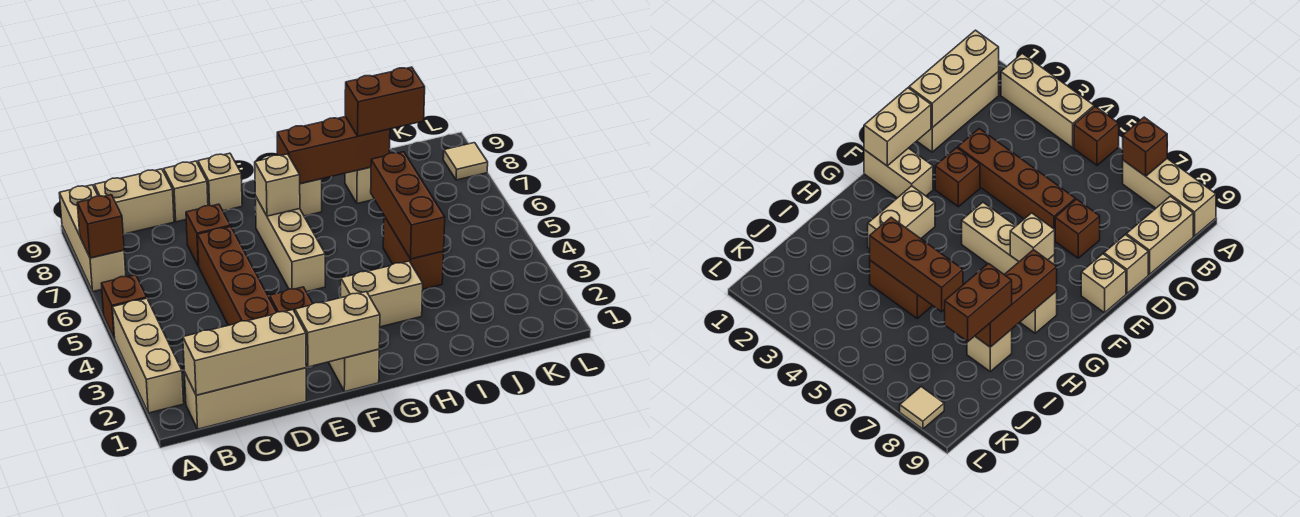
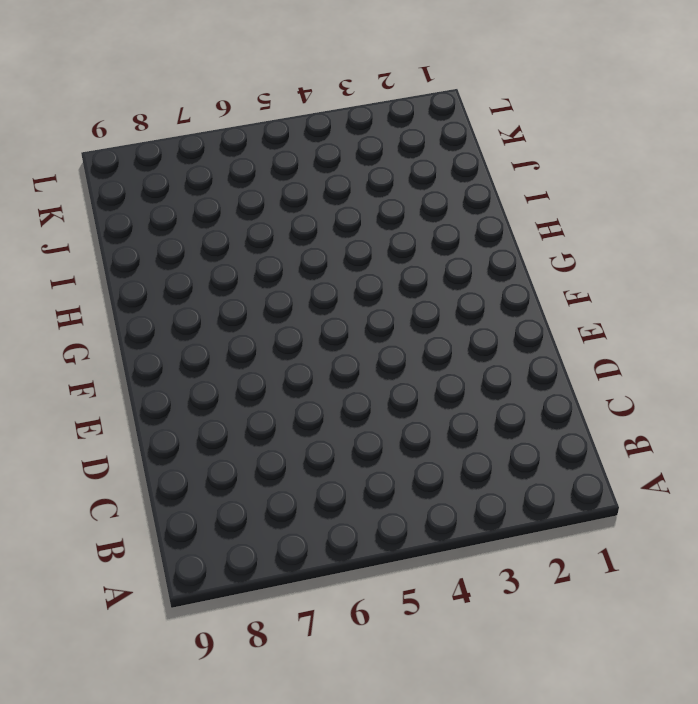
none -> tan 1x3 brick [112,298,184,413]
none -> brown 1x1 brick [101,275,147,339]
none -> tan 1x3 brick [59,185,126,292]

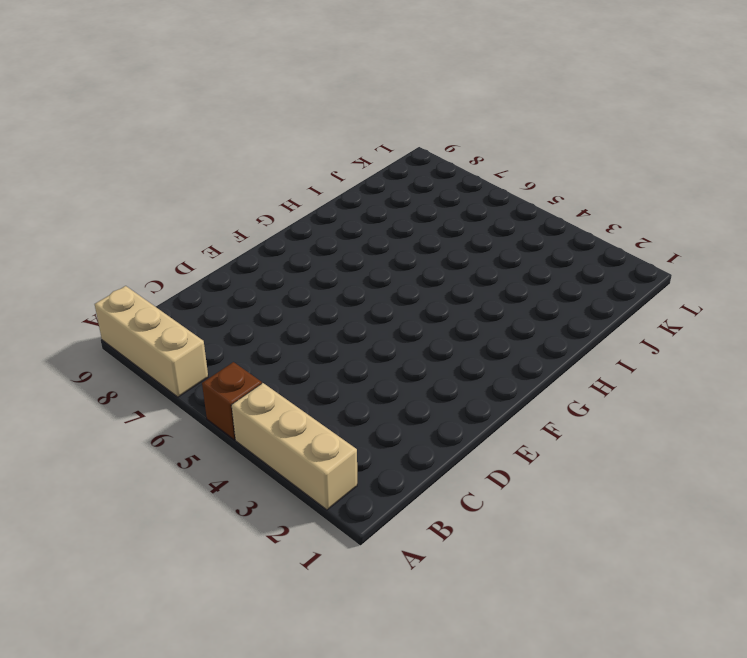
none -> tan 1x3 brick [184,368,306,429]
none -> tan 1x2 brick [94,169,174,234]
none -> brown 1x4 brick [198,226,277,325]

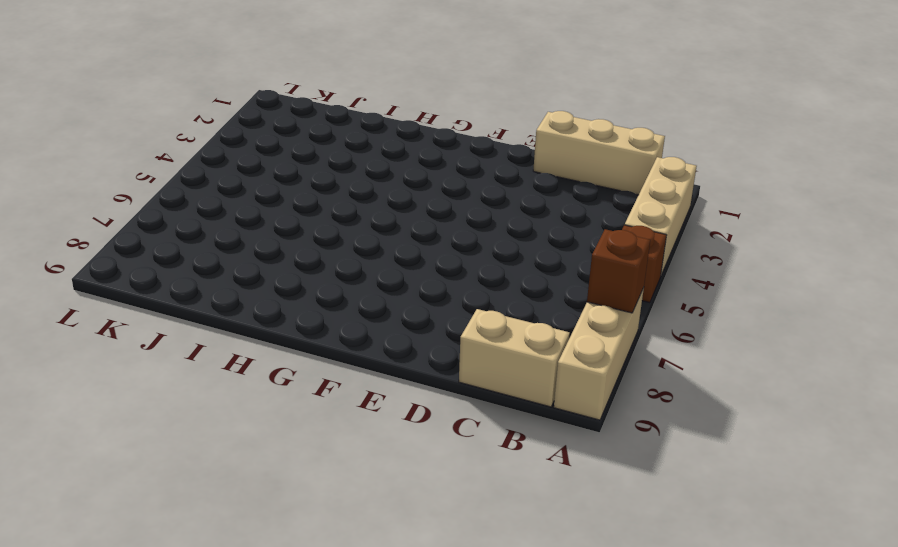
none -> brown 1x4 brick [198,226,277,325]
none -> brown 1x1 brick [186,204,230,266]
none -> tan 1x1 brick [164,161,208,222]

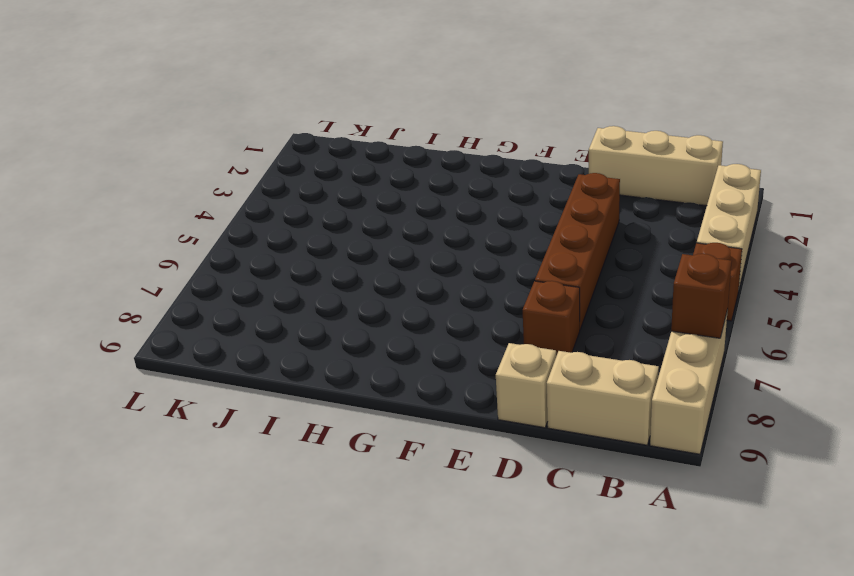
none -> brown 1x1 brick [270,287,313,312]
none -> tan 1x1 brick [198,153,242,211]
none -> tan 1x2 brick [329,349,379,392]

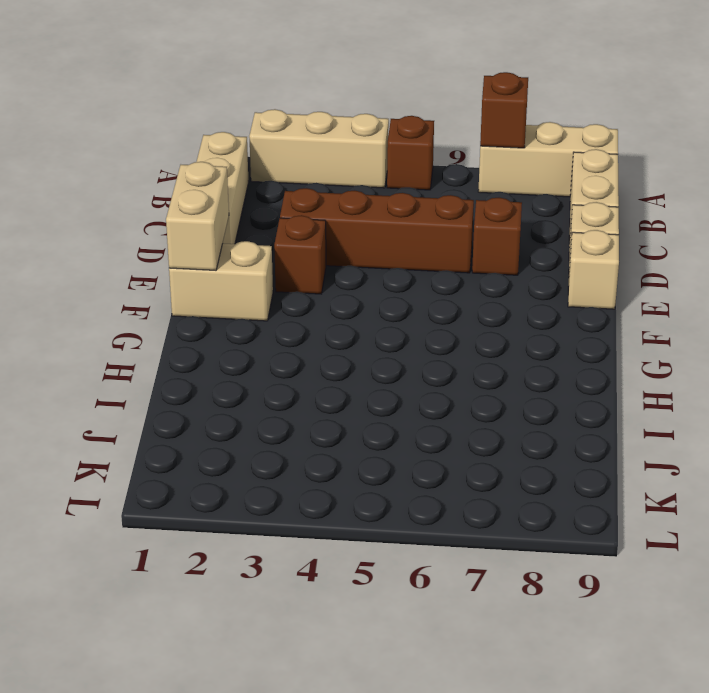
none -> tan 1x3 brick [255,196,325,292]
none -> tan 1x2 brick [341,261,423,327]
none -> tan 1x1 brick [300,179,322,216]

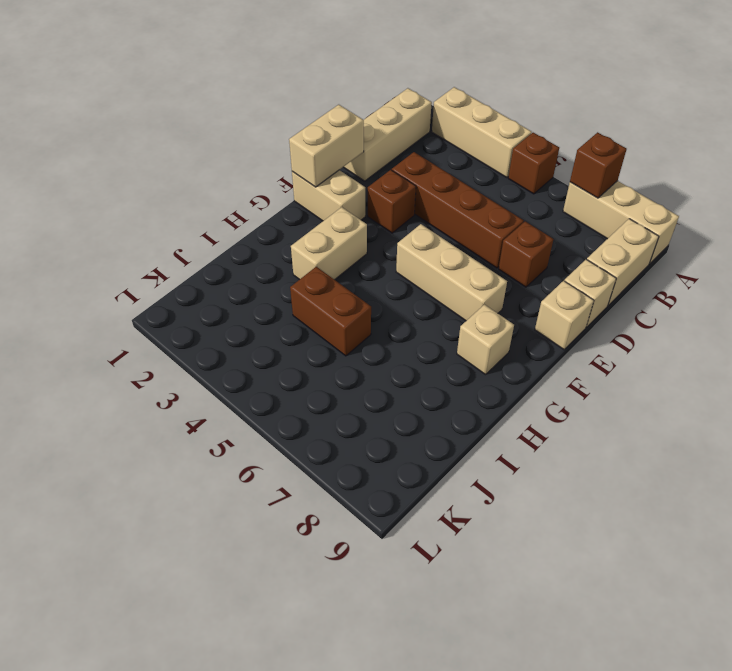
none -> tan 1x1 brick [345,167,375,204]
none -> tan 1x1 tile [443,143,488,180]
none -> tan 1x3 brick [183,310,306,395]

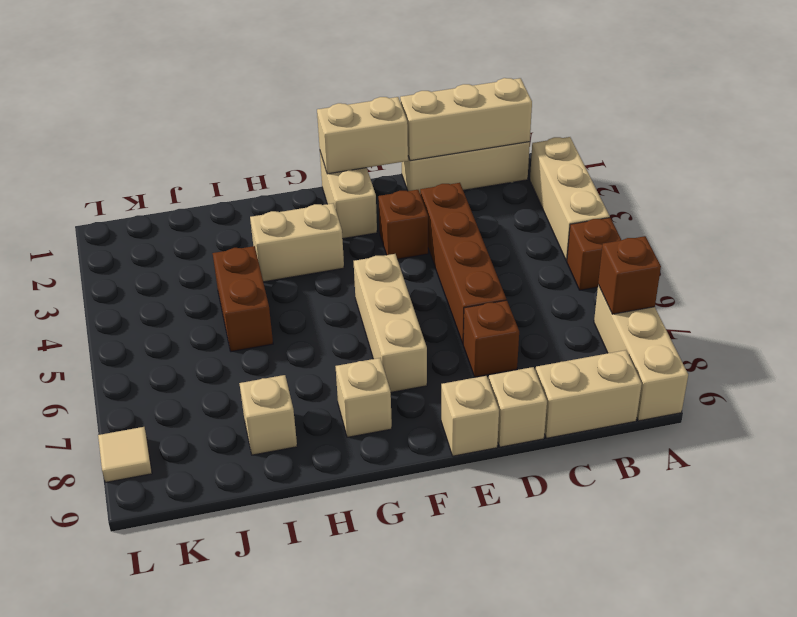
none -> tan 1x1 brick [255,154,300,216]
none -> brown 1x3 brick [277,117,390,184]
none -> brown 1x3 brick [371,152,445,259]

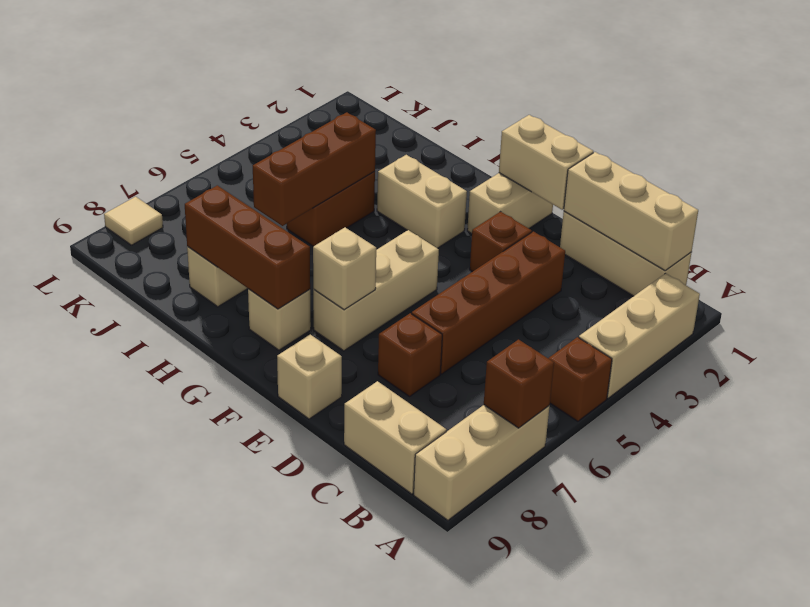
none -> tan 1x1 brick [164,161,208,222]
none -> brown 1x2 brick [345,67,425,136]

